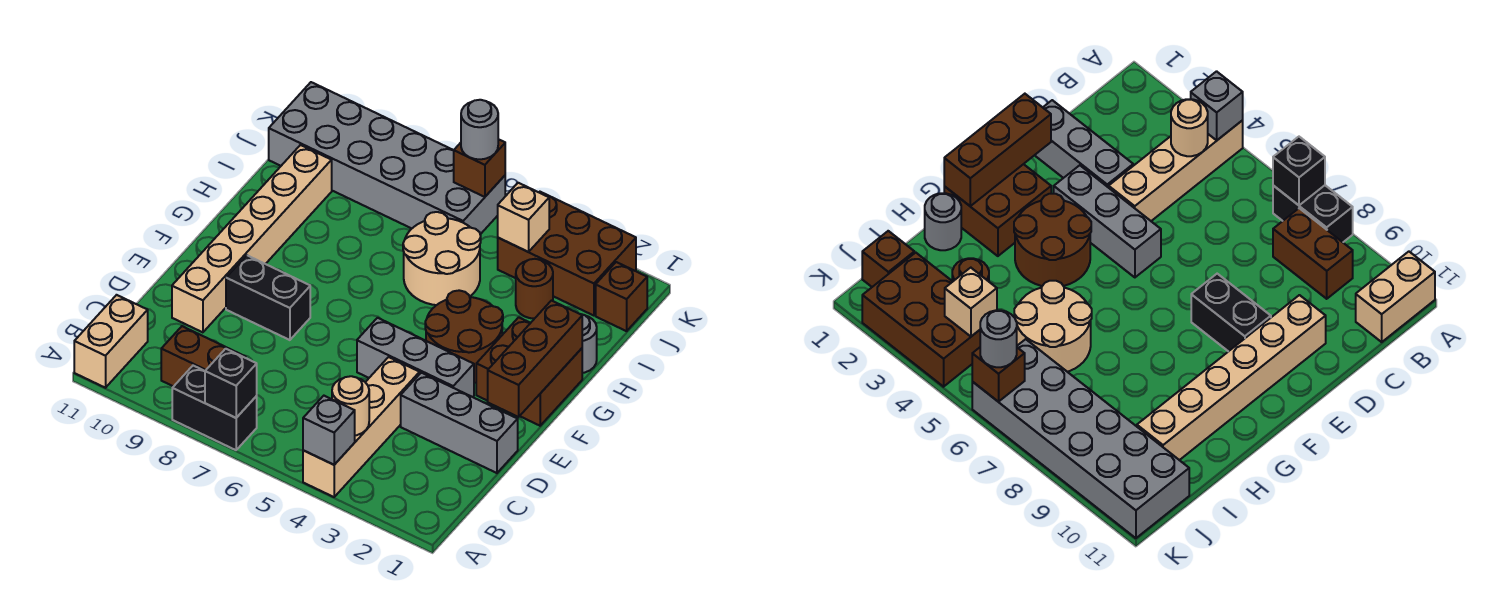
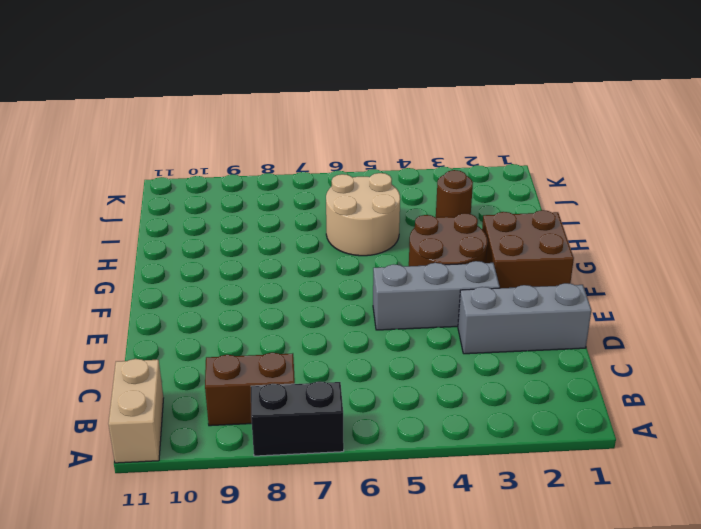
none -> tan 1x4 brick [303,357,420,497]
none -> tan 1x6 brick [172,145,332,332]
none -> black 1x2 brick [226,255,310,340]

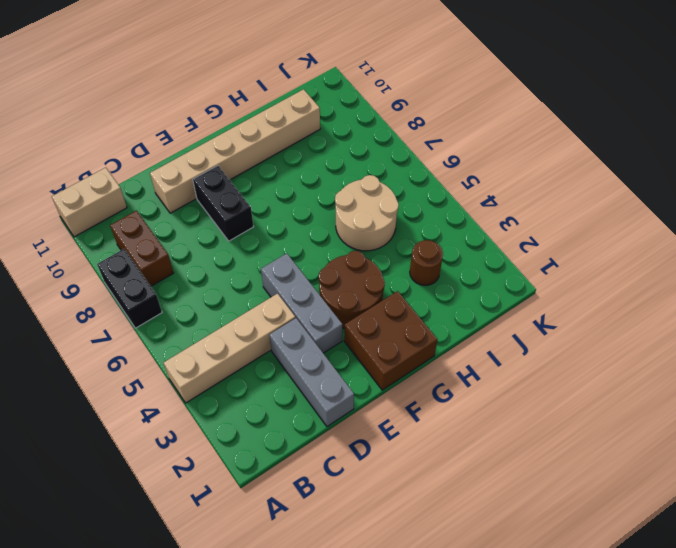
none -> grey 1x1 round brick [581,314,597,373]
none -> brown 1x1 brick [596,262,647,331]
none -> brown 2x3 brick [498,192,636,316]

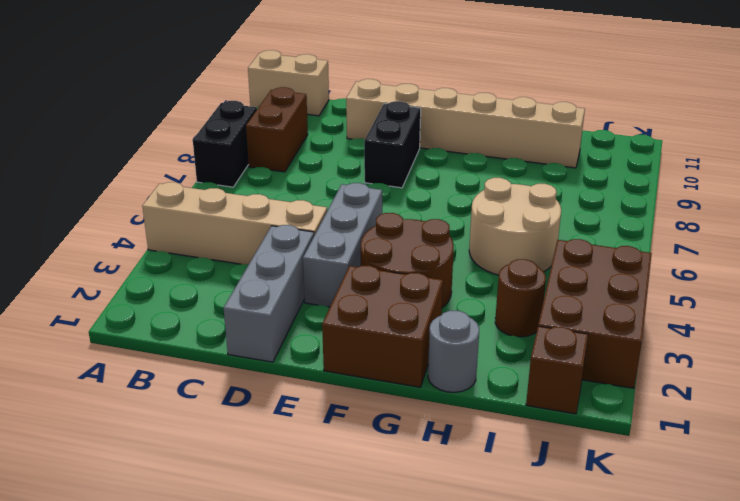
none -> grey 2x6 brick [269,82,505,234]
none -> grey 1x1 brick [303,396,355,465]
none -> black 1x1 brick [205,349,257,418]

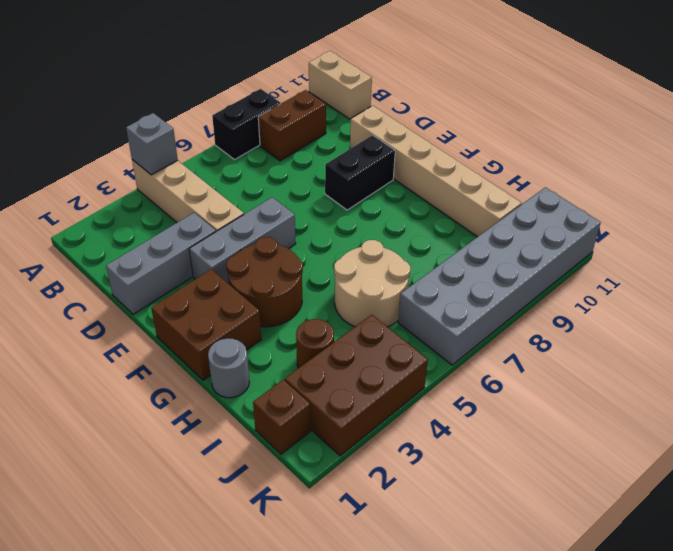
none -> black 1x1 brick [205,349,257,418]
none -> tan 1x1 round brick [332,376,369,435]
none -> brown 1x3 brick [488,301,582,417]

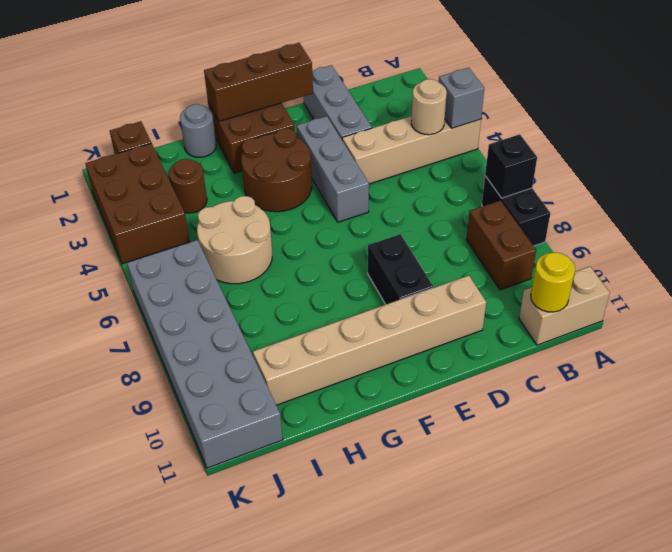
yellow 1x1 round brick [531,252,575,312] -> none
none -> tan 1x1 brick [498,183,549,252]
none -> brown 1x1 brick [454,139,505,197]
none -> grey 1x1 round brick [461,100,498,159]

